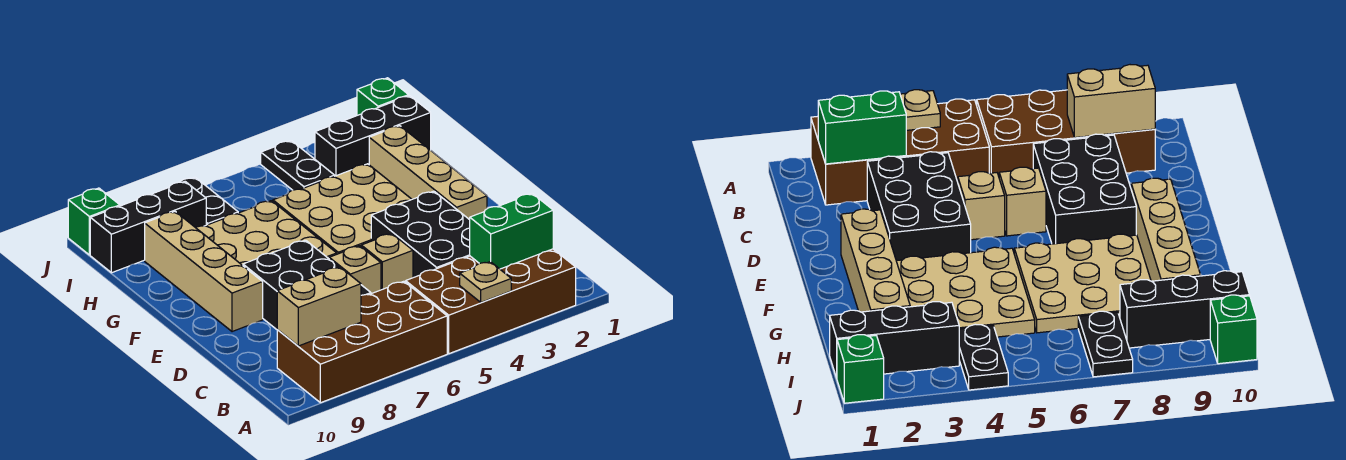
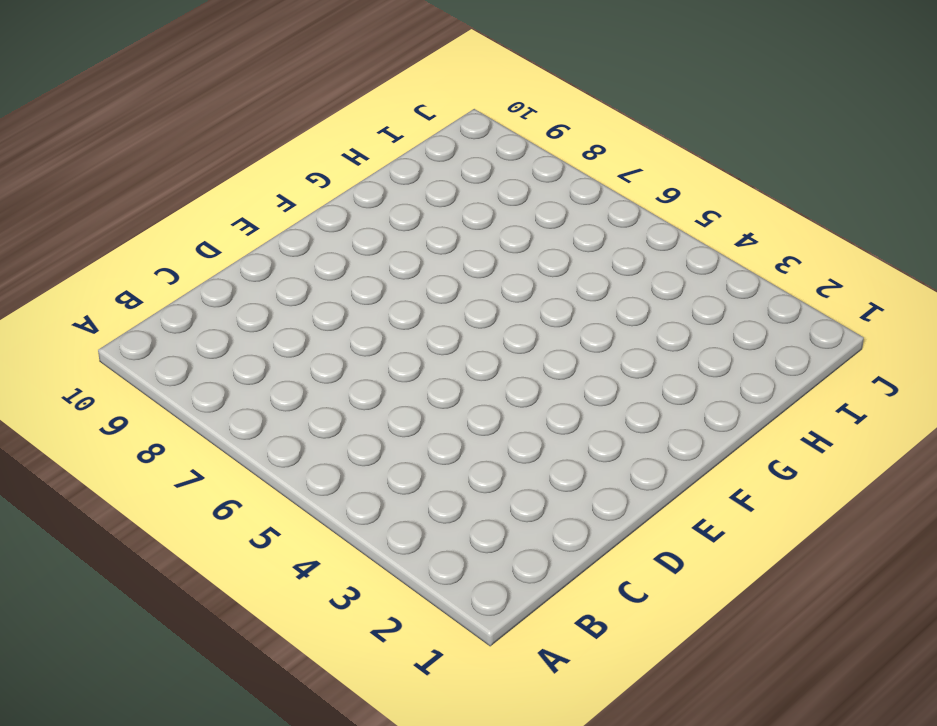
none -> brown 2x4 brick [406,249,576,354]
none -> brown 2x4 brick [277,281,447,403]
none -> black 2x3 brick [371,191,470,278]

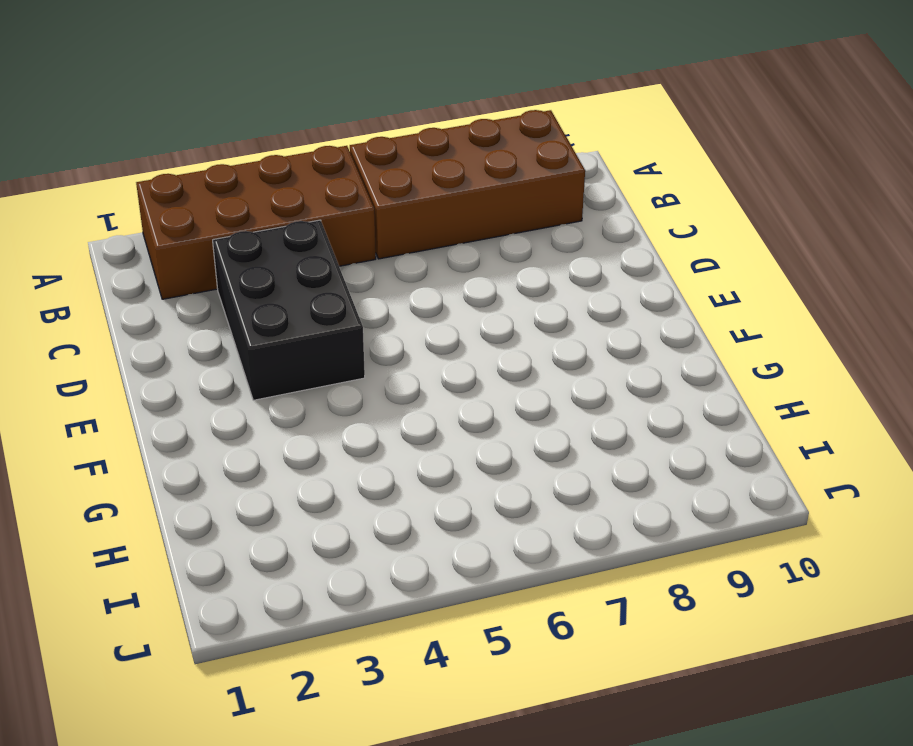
none -> black 2x3 brick [243,240,371,330]
none -> tan 1x1 brick [361,234,413,290]
none -> tan 1x1 brick [329,246,381,294]

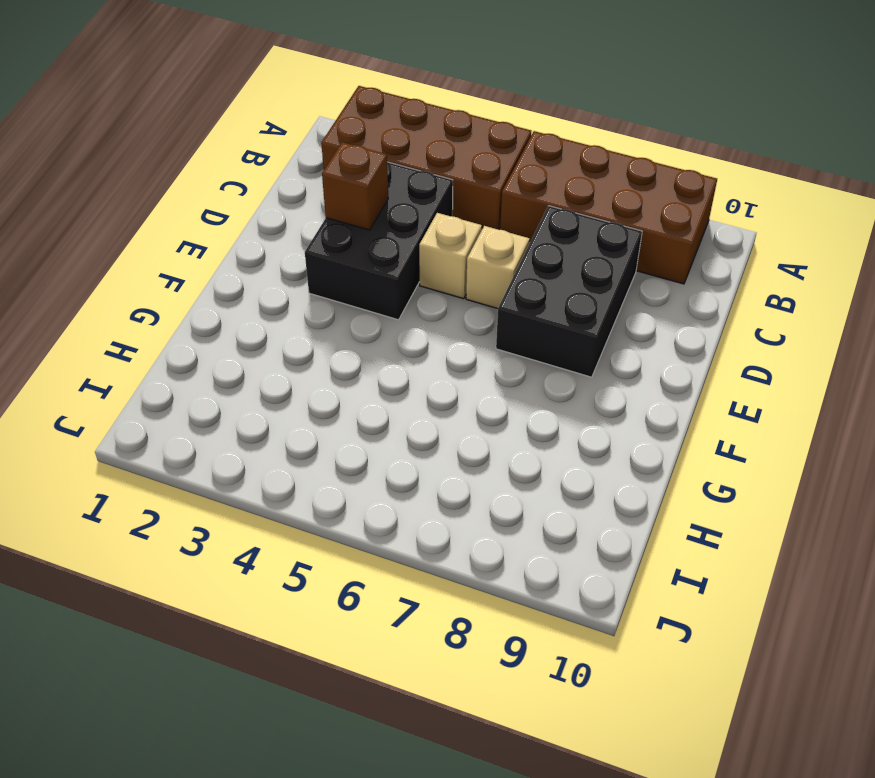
brown 1x1 brick [322,142,388,230] -> none
none -> tan 1x4 brick [369,126,487,220]
none -> tan 1x4 brick [145,212,263,332]
none -> tan 3x3 plate [273,164,412,254]

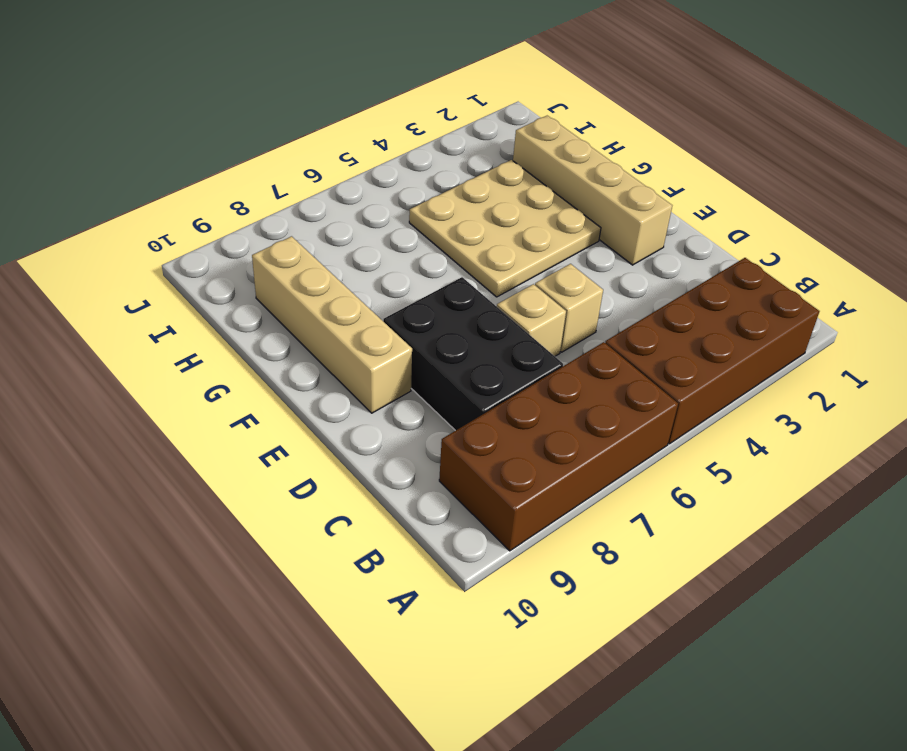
none -> black 2x3 brick [371,191,470,278]
none -> tan 3x3 plate [195,201,337,265]
none -> black 1x3 brick [315,96,431,176]

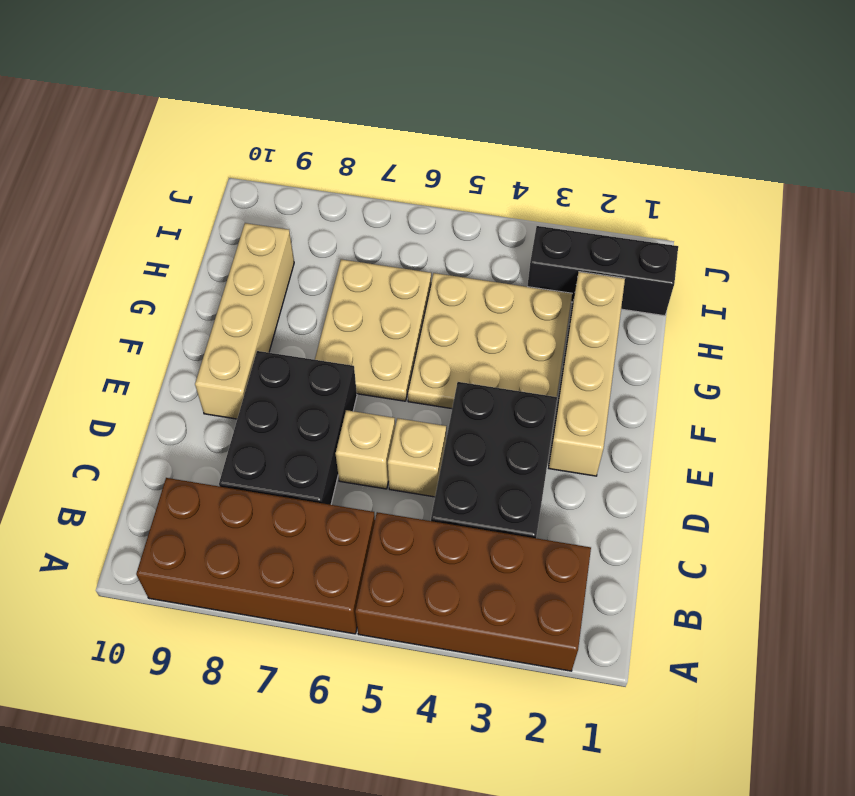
tan 2x3 plate [315,259,431,401] -> tan 3x3 plate [195,201,337,265]
none -> black 1x2 plate [261,141,335,190]
none -> black 1x2 plate [180,177,238,225]
none -> black 1x3 brick [90,182,206,273]

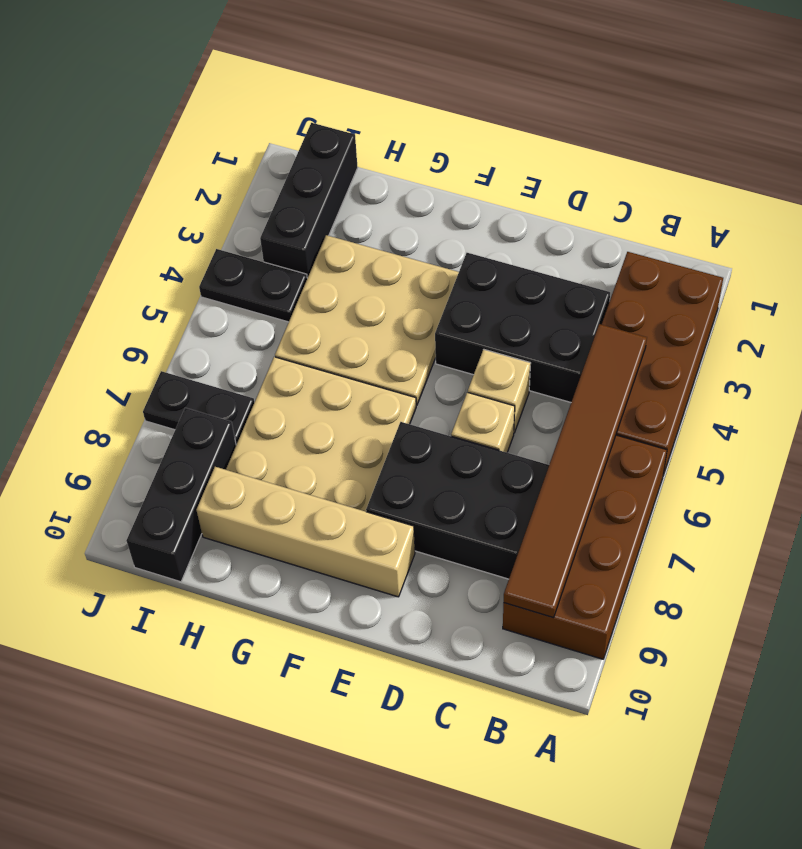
brown 1x6 tile [504,324,647,618] -> tan 1x2 brick [277,267,361,346]
none -> tan 1x4 brick [369,126,487,220]
none -> green 1x1 brick [357,78,409,115]
none -> green 1x1 brick [68,188,120,255]

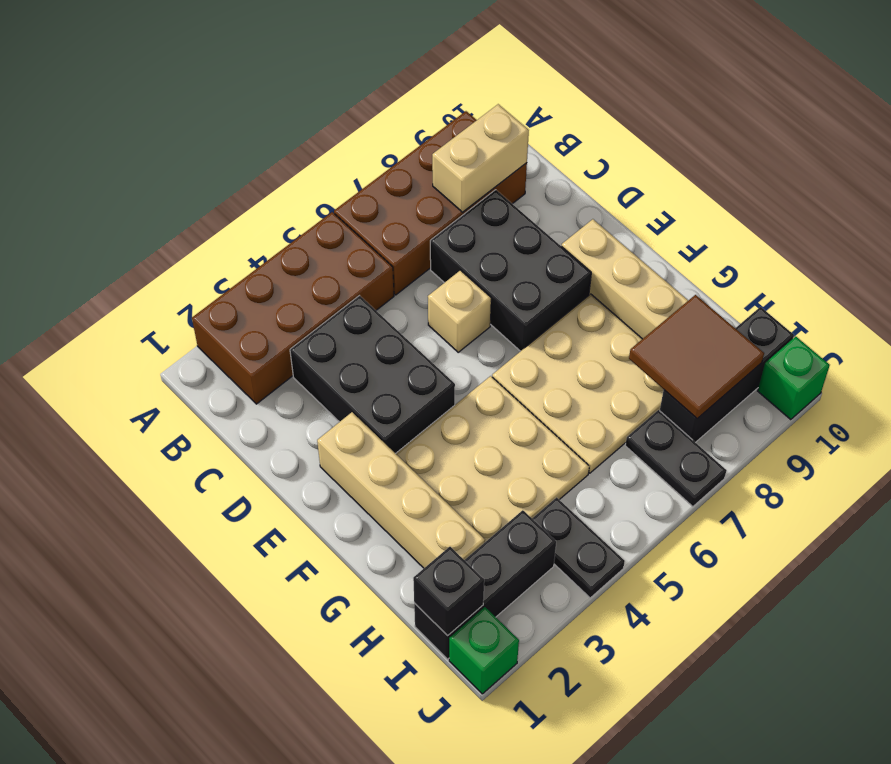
brown 2x2 tile [629,295,764,419] -> none
black 1x1 brick [413,547,484,636] -> none
none -> tan 1x1 brick [361,234,413,290]
none -> tan 1x1 plate [460,262,511,303]
none -> green 1x2 brick [470,193,553,269]

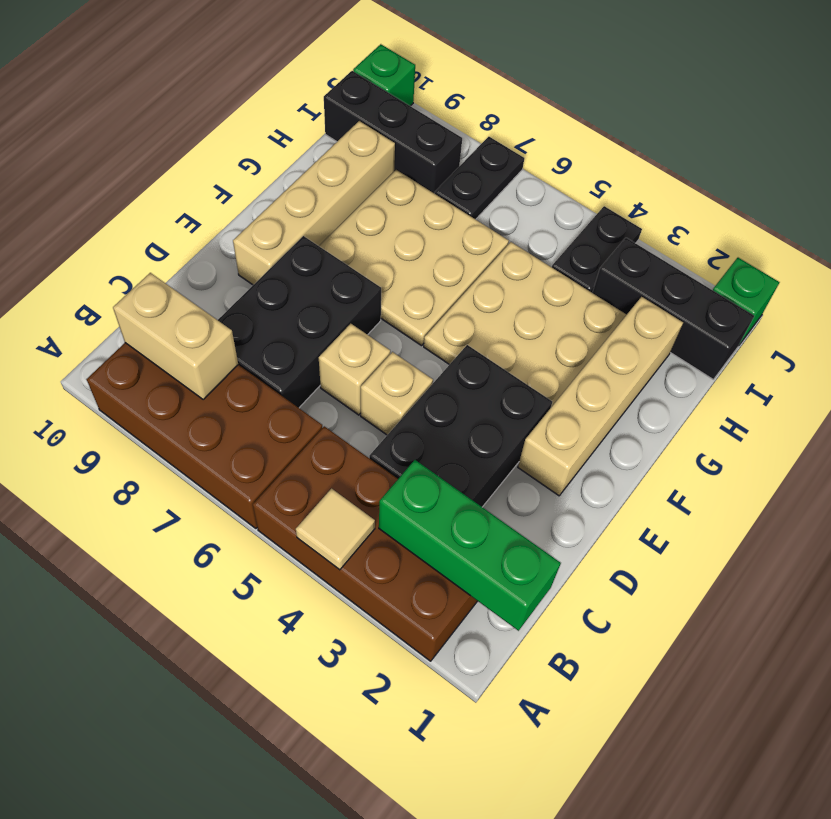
tan 1x1 tile [296,489,375,570] -> tan 1x1 plate [460,262,511,303]
green 1x3 brick [379,460,561,631] -> green 1x2 brick [470,193,553,269]

